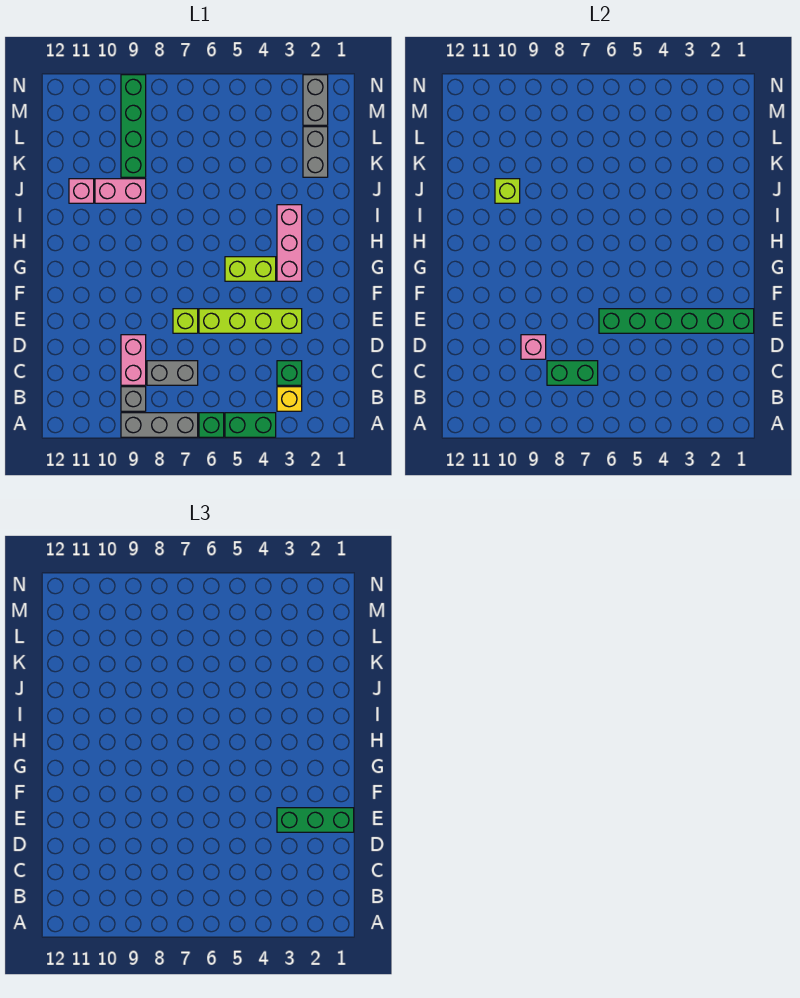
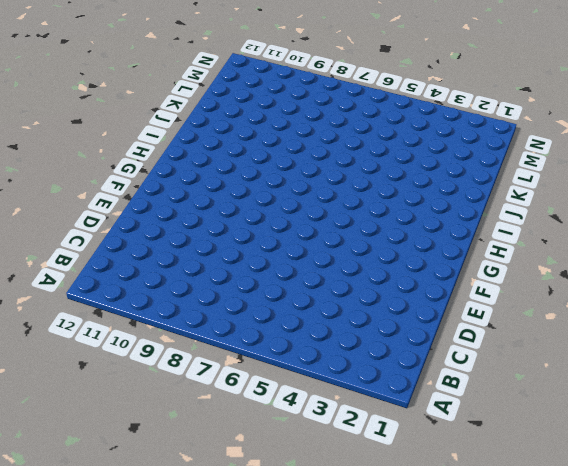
none -> green 1x2 brick [225,413,276,437]
none -> green 1x1 brick [199,413,224,437]
none -> grey 1x3 brick [121,413,198,437]

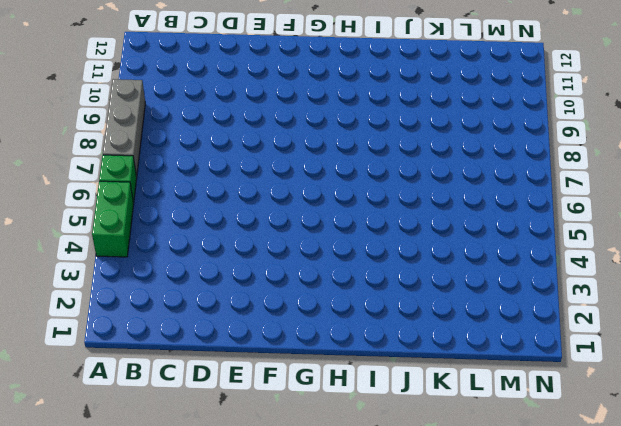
none -> yellow 1x1 brick [277,387,302,411]
none -> grey 1x1 brick [121,387,146,411]
none -> green 1x1 brick [277,361,302,385]

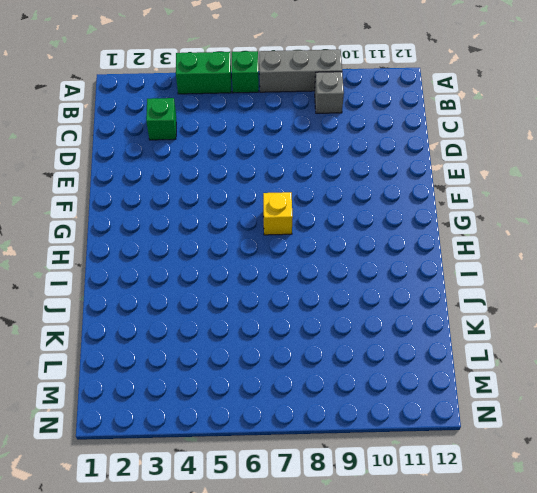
yellow 1x1 brick [263,192,293,235] -> yellow 1x1 brick moved to [277,387,302,411]
none -> grey 1x2 brick [147,361,198,385]
none -> pink 1x2 brick [121,335,146,385]
none -> lime 1x4 brick [199,309,302,333]

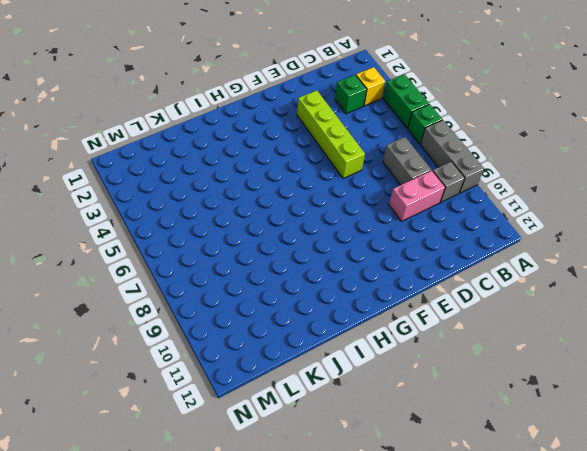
none -> lime 1x1 brick [173,309,198,333]
none -> pink 1x3 brick [277,205,302,281]
none -> lime 1x2 brick [225,257,276,281]

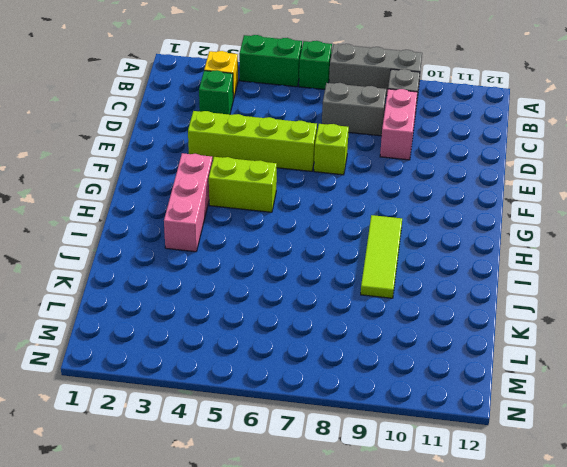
lime 1x3 tile [361,215,402,298] -> pink 1x2 brick [95,179,146,203]
none -> pink 1x1 brick [69,179,94,203]
none -> grey 1x2 brick [303,127,328,177]
none -> green 1x4 brick [121,75,146,177]

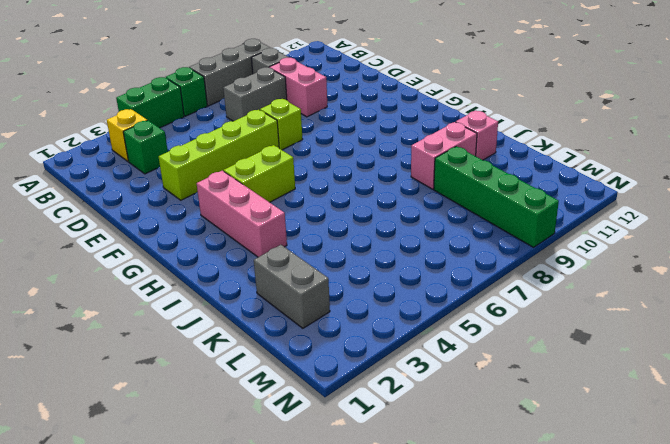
none -> grey 1x2 brick [303,75,328,125]
none -> green 1x2 brick [547,361,598,385]
none -> pink 1x1 brick [521,335,546,359]

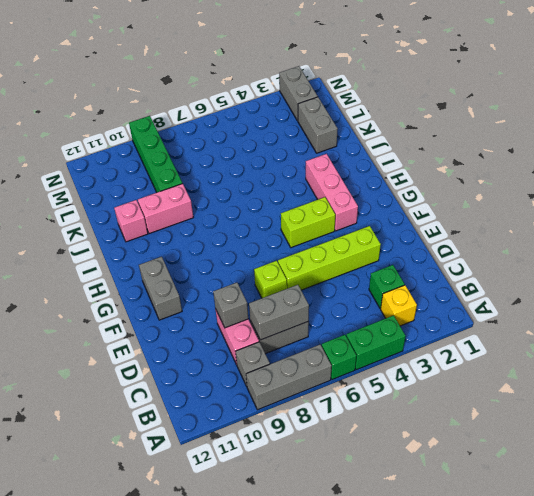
grey 1x2 brick [249,285,309,340] -> green 1x2 brick [547,361,598,385]
grey 1x1 brick [213,283,248,328] -> pink 1x1 brick [521,335,546,359]
grey 1x2 brick [139,257,182,320] -> none
none -> green 1x6 brick [599,309,754,333]
none -> lime 1x1 brick [495,179,520,203]
none -> green 1x3 brick [277,808,354,832]

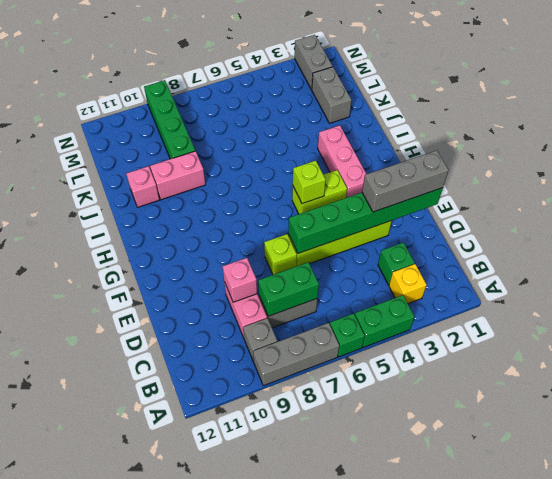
grey 1x3 brick [362,150,449,212] -> green 1x3 brick [277,808,354,832]
lime 1x1 brick [293,161,326,204] -> lime 1x1 brick moved to [495,179,520,203]

